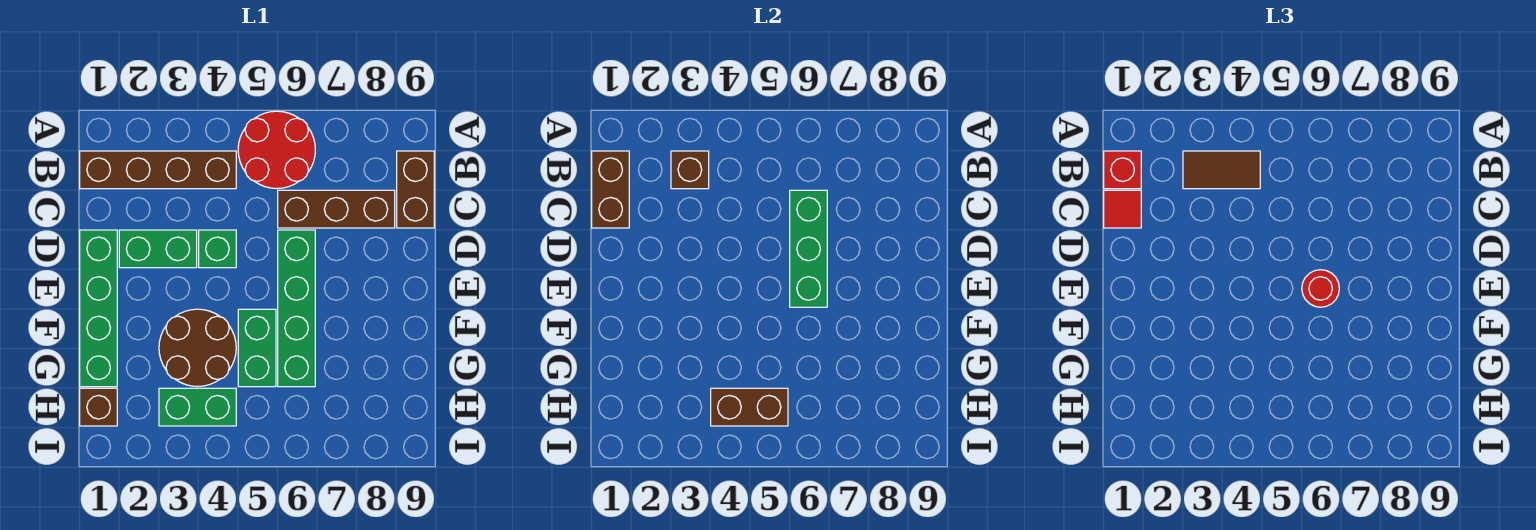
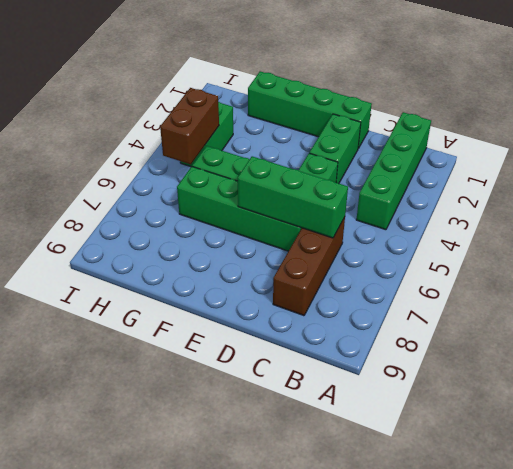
green 1x4 brick [356,112,431,230] -> brown 1x4 brick [80,151,236,189]
none -> red 2x2 round brick [238,111,315,189]
none -> brown 1x2 brick [397,151,434,228]
none -> brown 2x2 round brick [159,309,236,387]

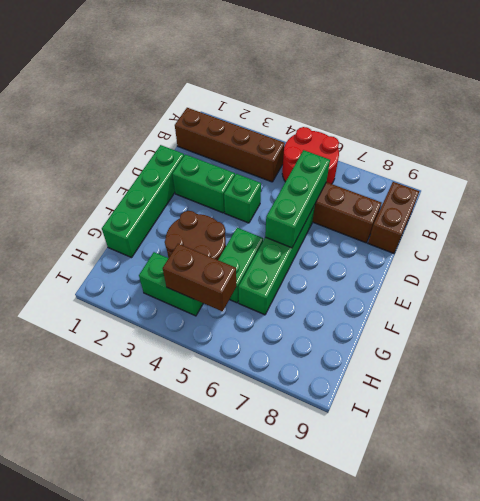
none -> brown 1x1 brick [80,388,117,426]
none -> brown 1x2 brick [592,151,629,228]
none -> brown 1x1 brick [671,151,709,189]

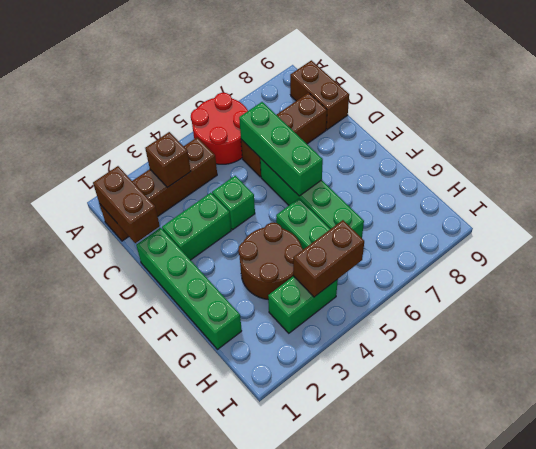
none -> brown 1x1 brick [80,388,117,426]
none -> red 1x1 brick [1104,151,1141,189]
none -> brown 1x2 tile [1183,151,1260,189]

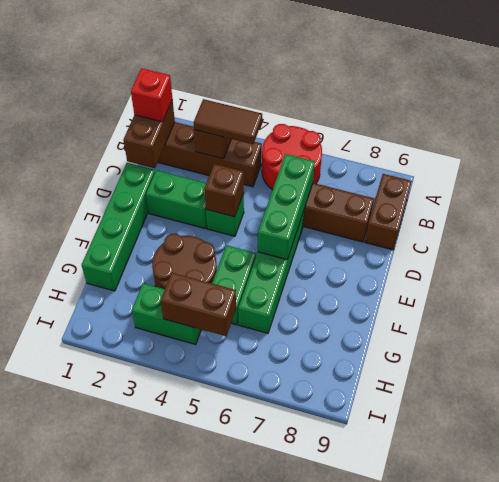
brown 1x1 brick [204,164,244,217] -> brown 1x1 brick moved to [80,388,117,426]
none -> red 1x1 tile [1104,190,1141,228]
none -> red 1x1 round brick [1302,270,1339,307]

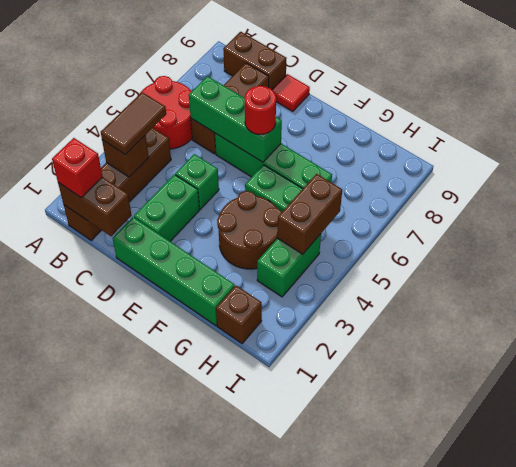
red 1x1 tile [272,74,310,111] -> red 1x1 tile moved to [1104,190,1141,228]

